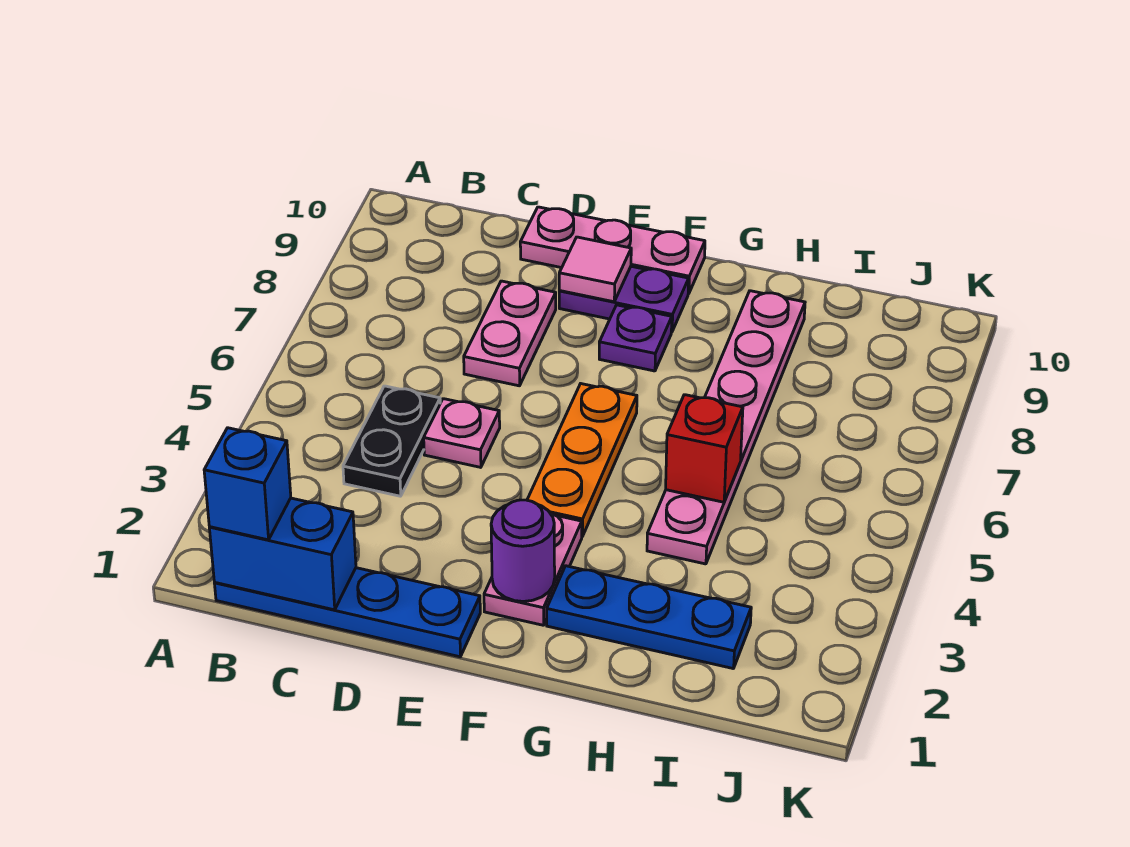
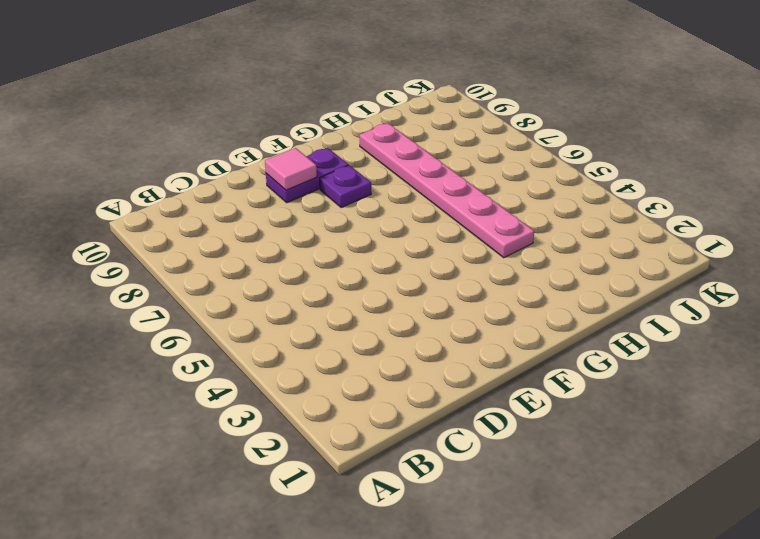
none -> blue 1x4 plate [214,568,480,657]
none -> black 1x2 plate [343,386,440,496]
none -> pink 1x1 plate [424,399,500,467]

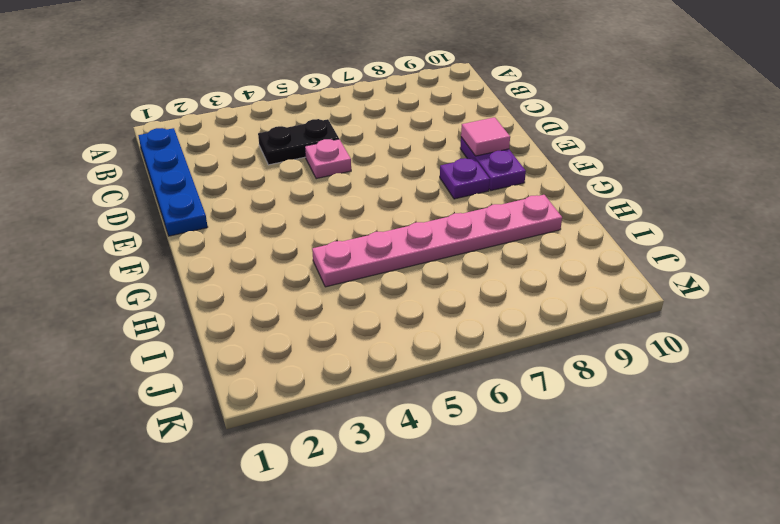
none -> pink 1x2 plate [464,281,556,386]
none -> pink 1x3 plate [520,207,705,294]
none -> pink 1x2 plate [484,513,582,625]

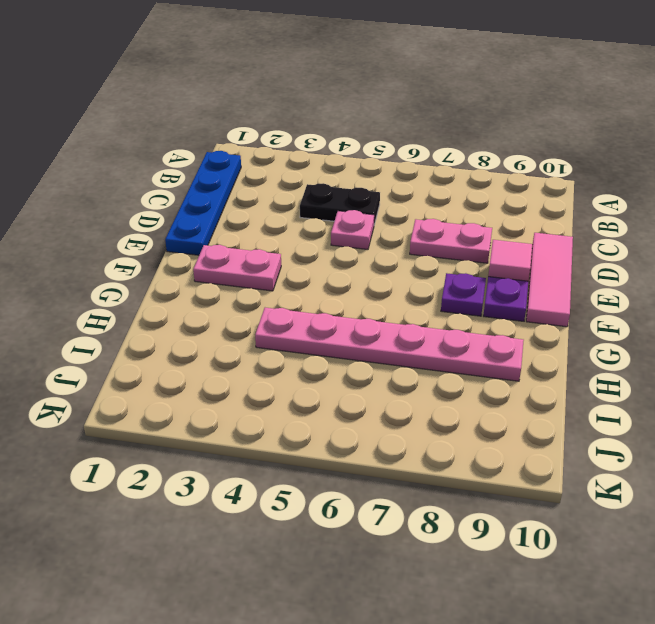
pink 1x3 tile [526,233,573,327] -> pink 1x3 plate [520,207,705,294]
none -> orange 1x3 plate [527,384,637,537]
none -> blue 1x3 plate [547,566,751,669]
none -> blue 1x2 brick [209,498,356,610]

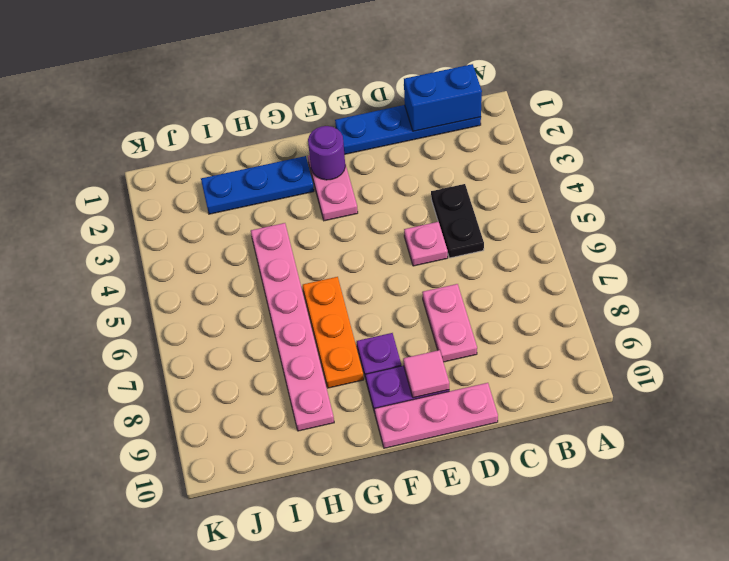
orange 1x3 plate [303,277,364,388] -> orange 1x3 plate moved to [527,384,637,537]
none -> red 1x1 brick [666,395,743,502]
none -> blue 1x1 brick [204,428,291,540]

